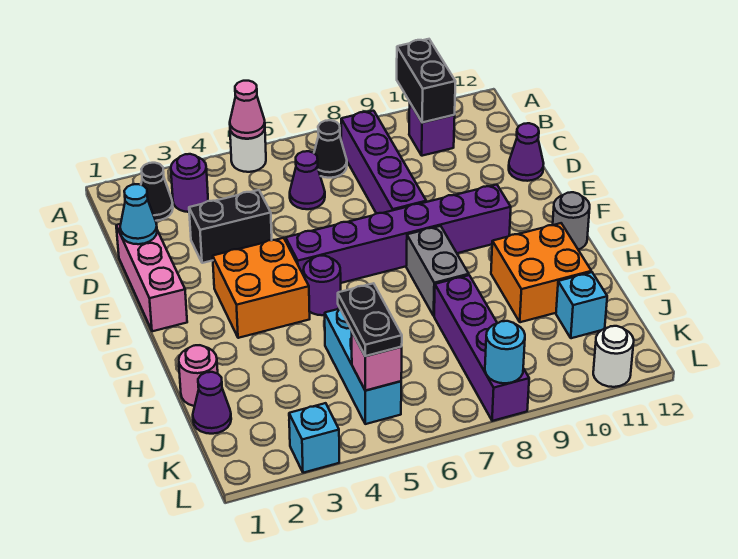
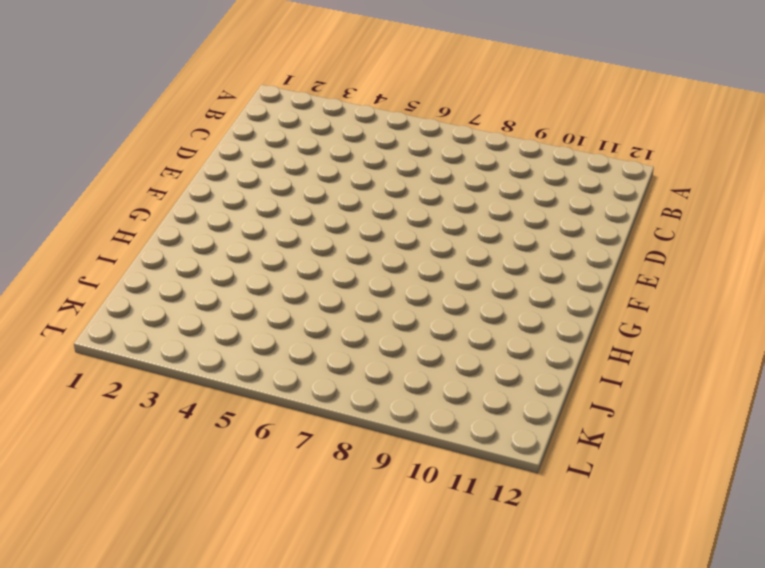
none -> white 1x1 round brick [230,129,266,172]
none -> black 1x1 cone [141,163,173,221]
none -> purple 1x1 round brick [171,154,208,212]

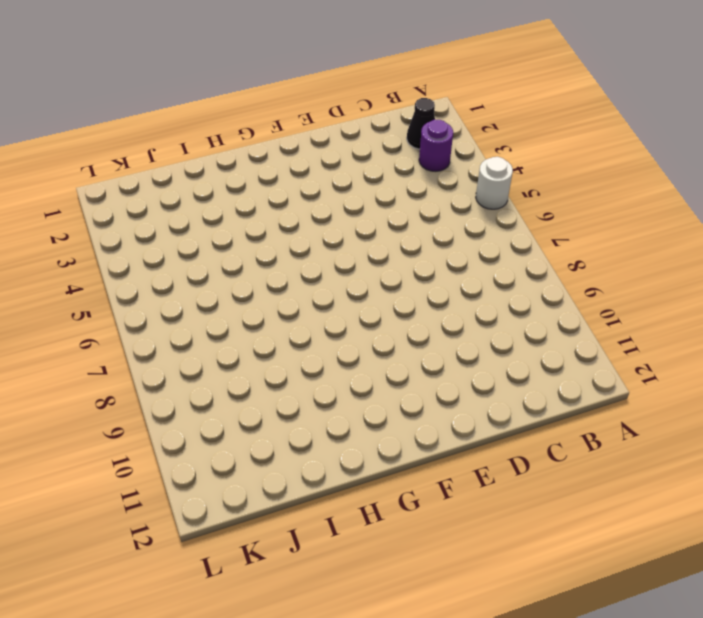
none -> black 1x1 cone [314,120,347,178]
none -> purple 1x4 brick [341,111,426,214]
none -> purple 1x1 brick [409,103,455,156]

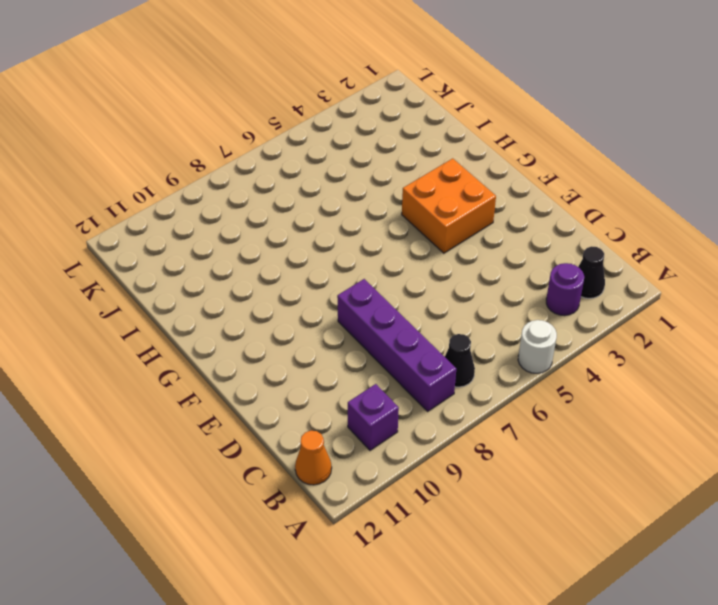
orange 1x1 cone [295,431,332,485] -> none
none -> purple 1x1 cone [290,151,325,209]
none -> pink 1x3 brick [116,224,187,331]
none -> black 1x2 brick [189,190,272,263]

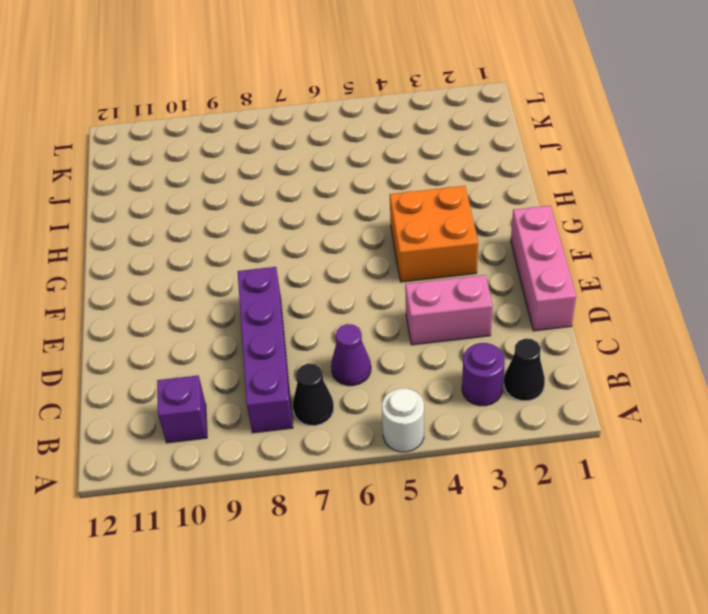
pink 1x2 brick [405,275,493,345] -> black 1x2 brick [189,190,272,263]
none -> purple 1x1 cone [509,123,544,181]
none -> purple 1x6 brick [286,185,511,283]
none -> purple 1x1 round brick [303,256,341,315]

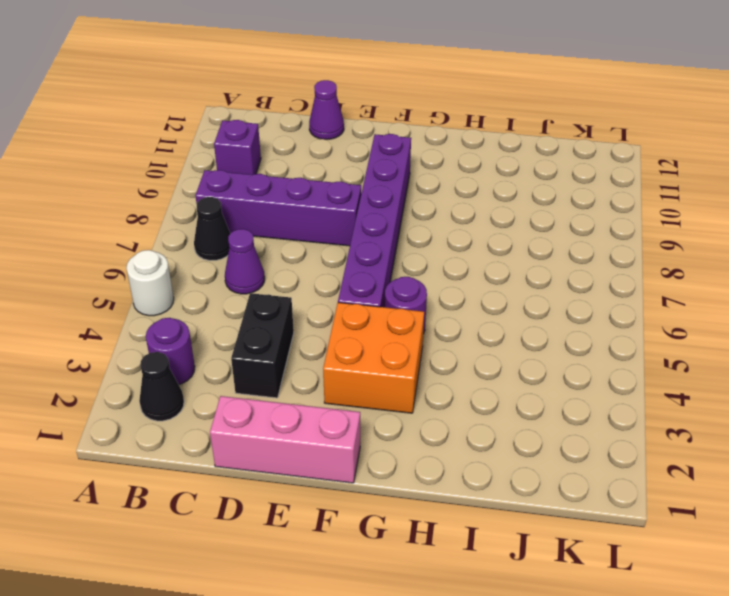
none -> grey 1x2 brick [406,226,469,316]
none -> grey 1x1 round brick [553,192,590,250]
none -> orange 2x2 brick [491,223,591,322]

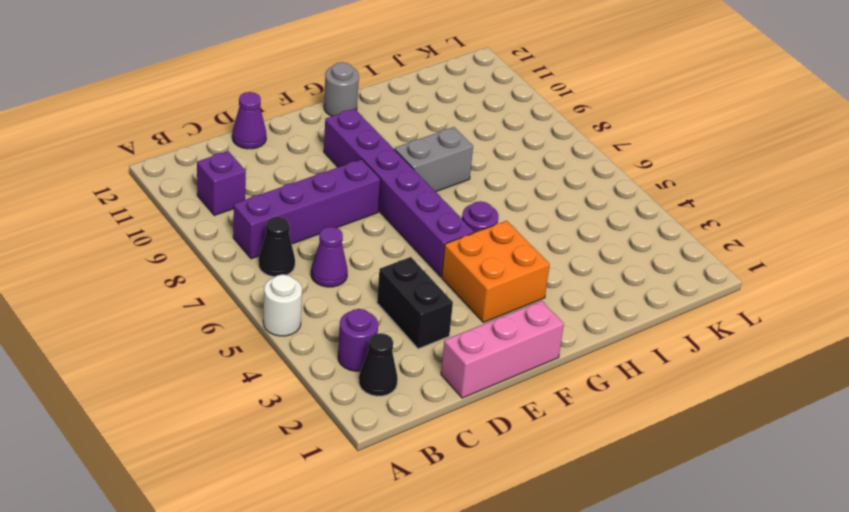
none -> orange 2x2 brick [491,223,591,322]
none -> pink 1x1 round brick [179,345,218,406]
none -> cyan 1x3 brick [325,309,401,424]

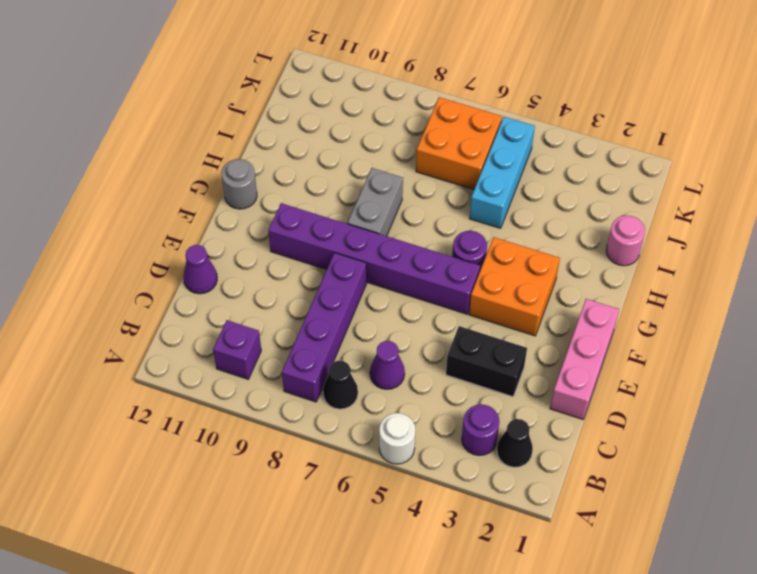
orange 2x2 brick [416,97,502,189] -> orange 2x2 brick moved to [491,223,591,322]
none -> purple 1x4 brick [434,275,529,421]
none -> purple 1x1 cone [193,372,231,434]
none -> cyan 1x1 brick [556,272,607,338]

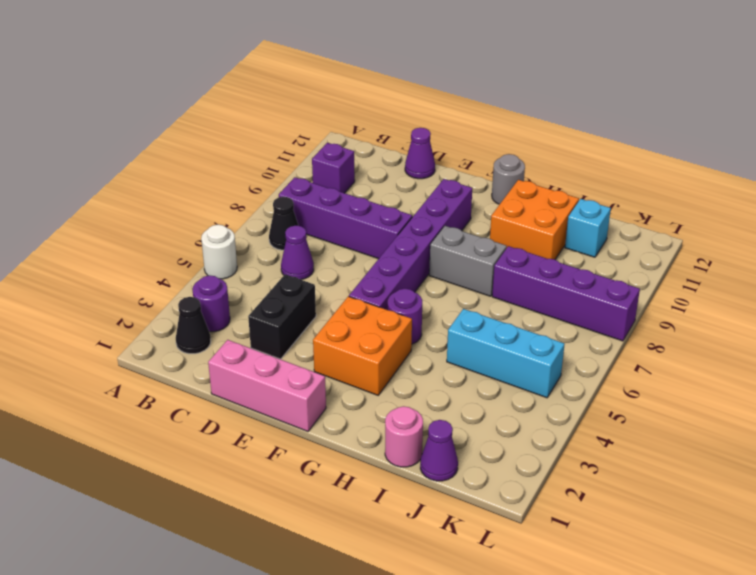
none -> cyan 1x1 brick [289,403,339,473]
none -> white 1x1 round brick [593,326,634,387]
none -> pink 1x1 cone [230,81,265,139]

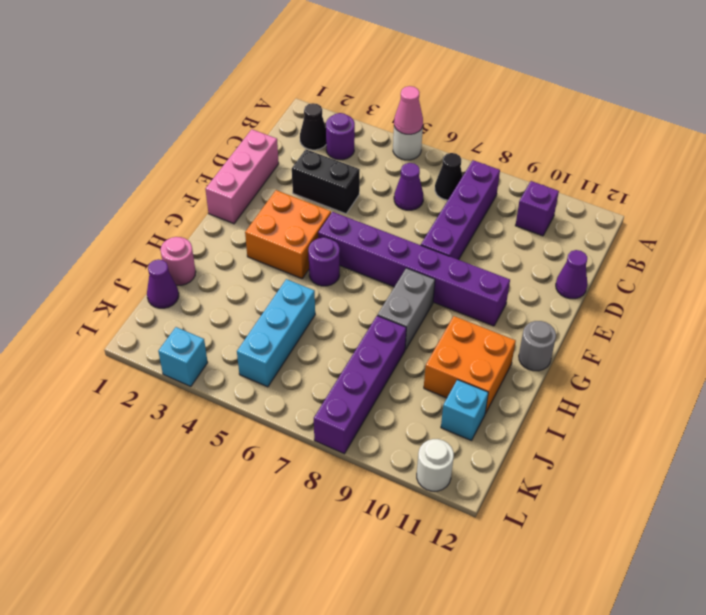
none -> black 1x2 brick [397,39,456,123]
none -> cyan 1x1 cone [120,184,157,244]
none -> pink 1x1 brick [352,332,402,391]

